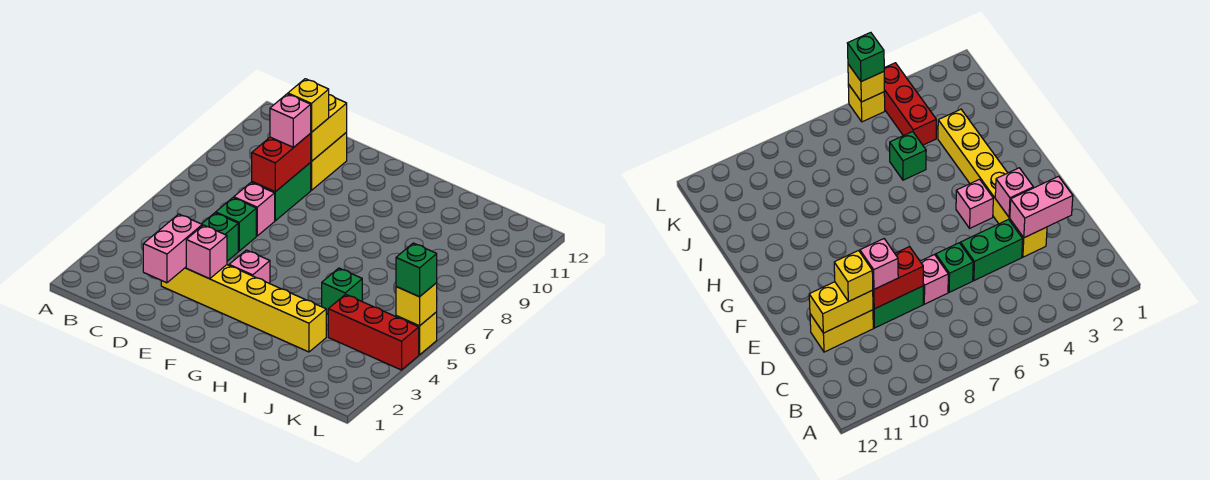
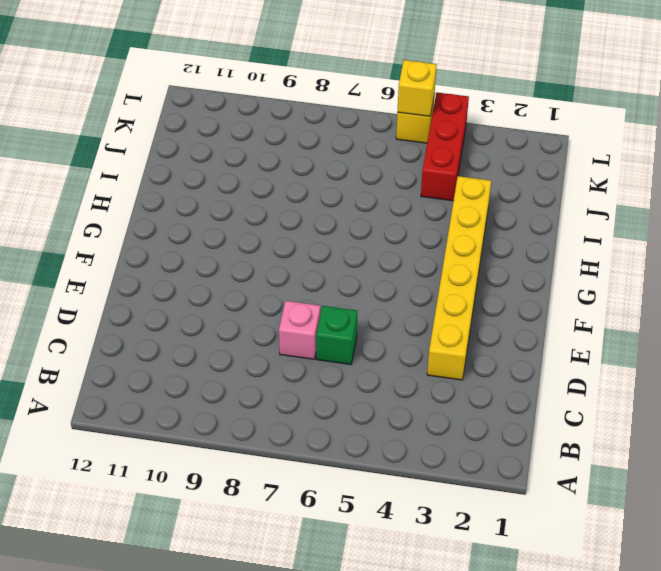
none -> green 1x2 brick [202,213,238,261]
none -> green 1x2 brick [252,163,311,221]
none -> yellow 1x2 brick [310,132,347,190]

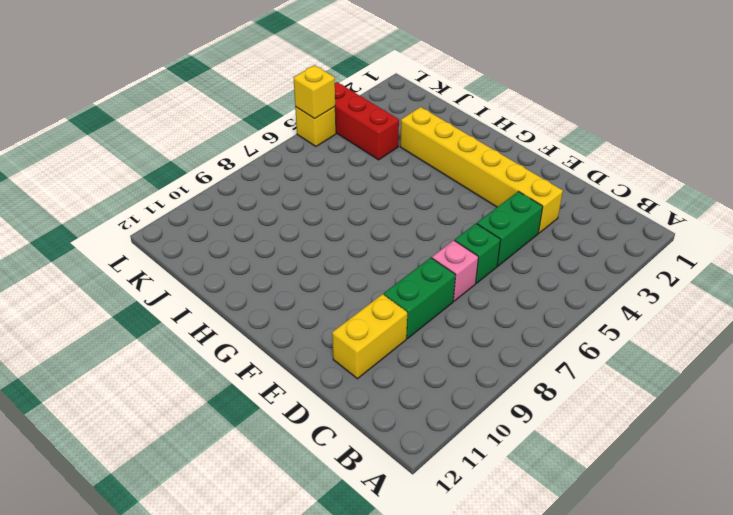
none -> pink 1x1 brick [229,250,270,284]
none -> green 1x1 brick [322,268,362,314]
none -> pink 1x2 brick [143,214,202,283]

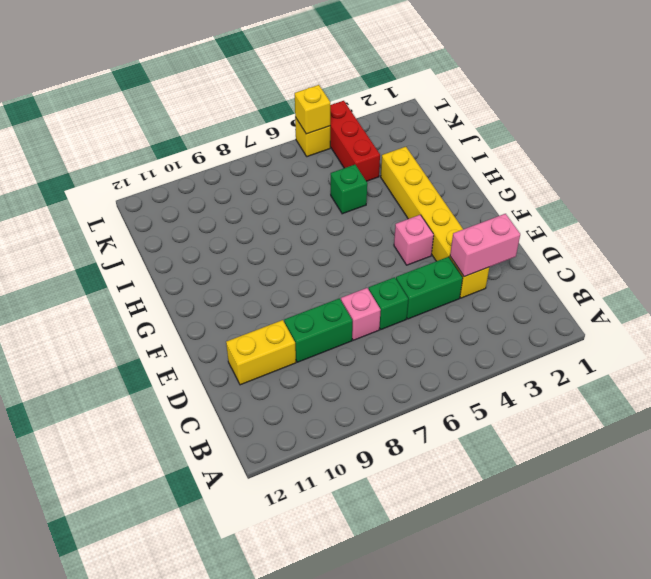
none -> red 1x2 brick [252,134,311,192]
none -> yellow 1x2 brick [310,95,347,161]
none -> pink 1x1 brick [186,225,227,279]

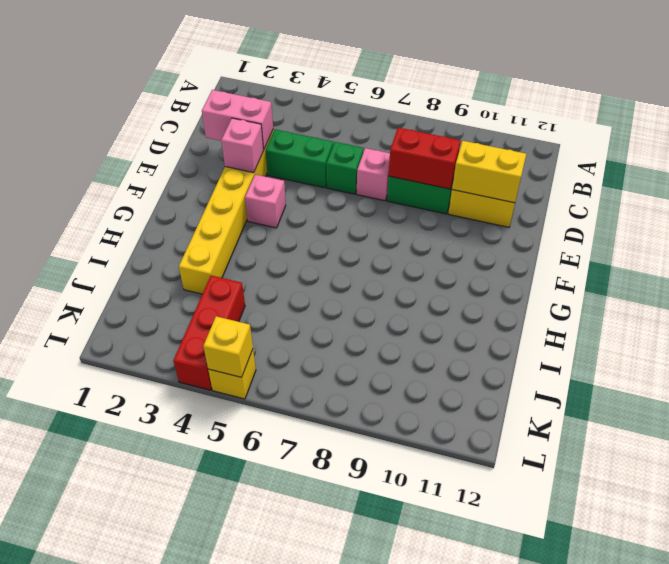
none -> green 1x1 brick [322,268,362,314]
none -> pink 1x1 brick [270,94,311,148]
none -> yellow 1x1 brick [288,79,329,132]

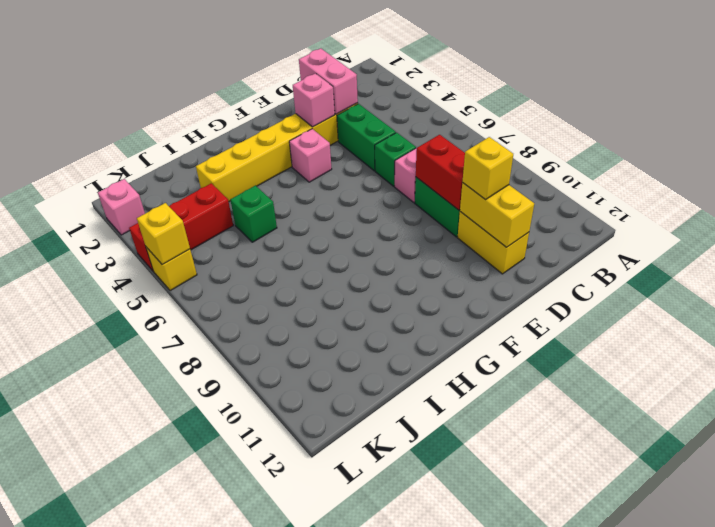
pink 1x1 brick [98,179,145,235] -> pink 1x1 brick moved to [270,94,311,148]
none -> green 1x1 brick [396,243,437,297]

